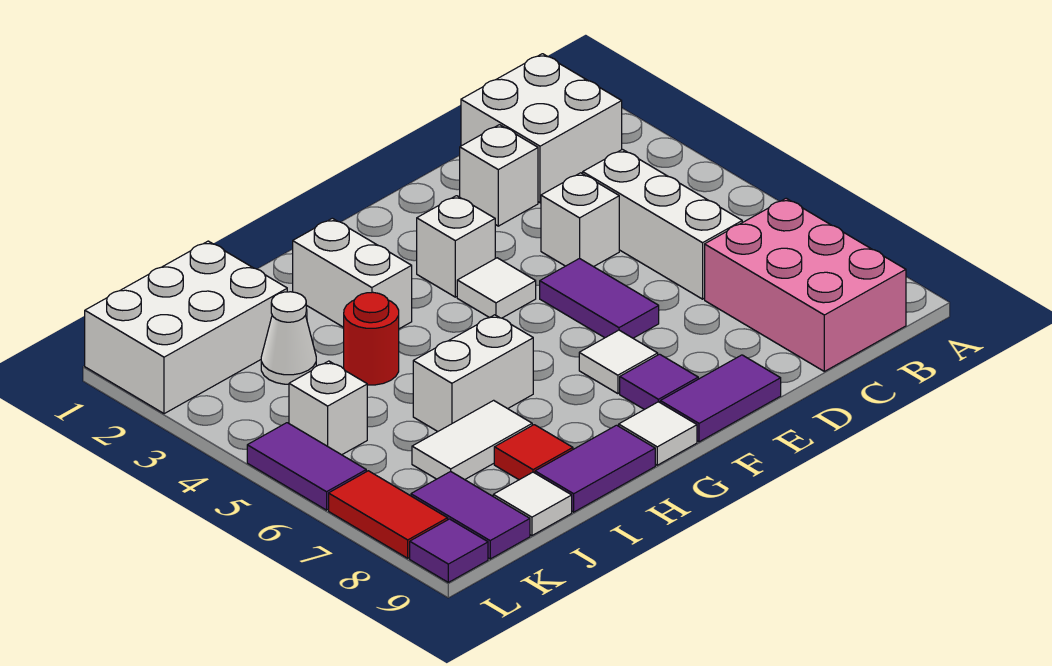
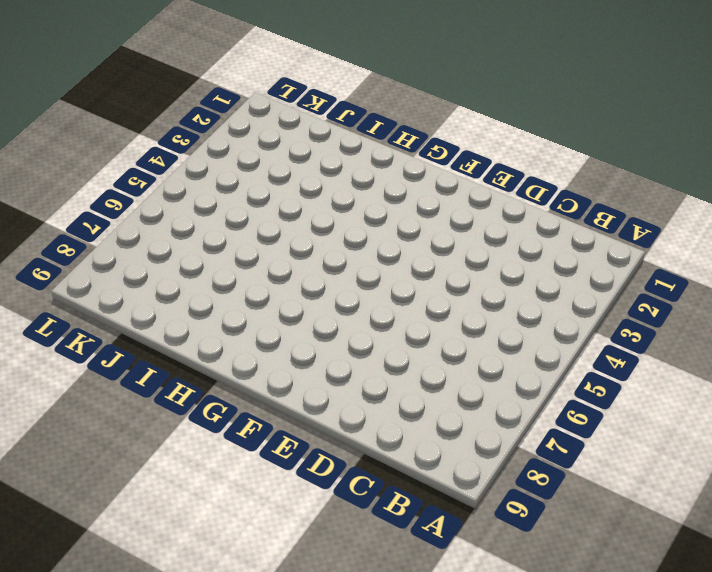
none -> white 2x2 brick [461,54,622,203]
none -> pink 2x3 brick [705,198,906,371]
none -> white 1x3 brick [583,149,742,299]

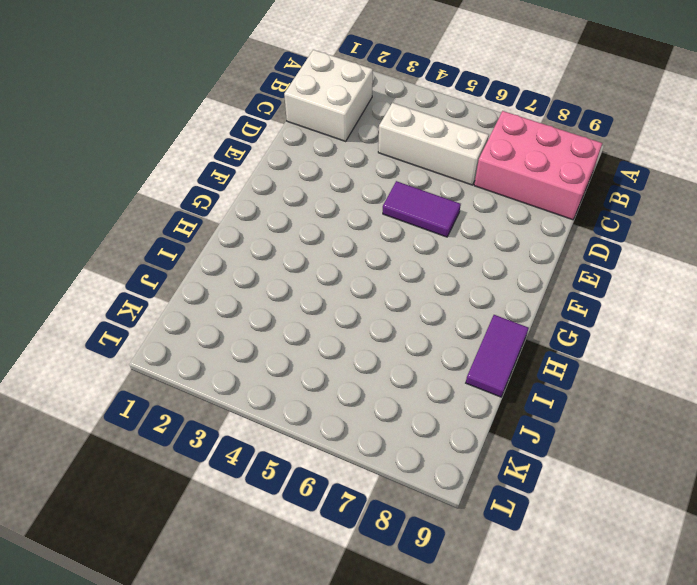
none -> white 1x1 brick [460,125,538,226]
none -> white 1x1 brick [541,173,619,267]
none -> purple 1x2 tile [660,355,781,442]

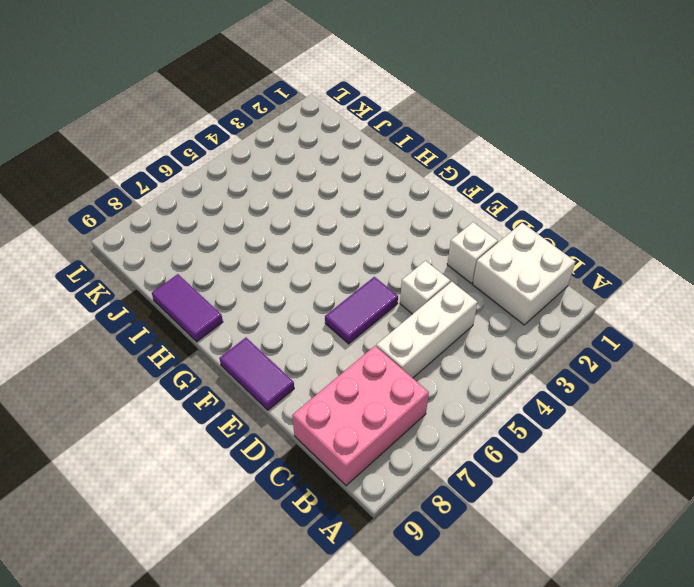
none -> white 1x1 brick [417,196,495,297]
none -> white 1x1 tile [457,258,536,318]
none -> white 1x1 tile [579,330,658,394]

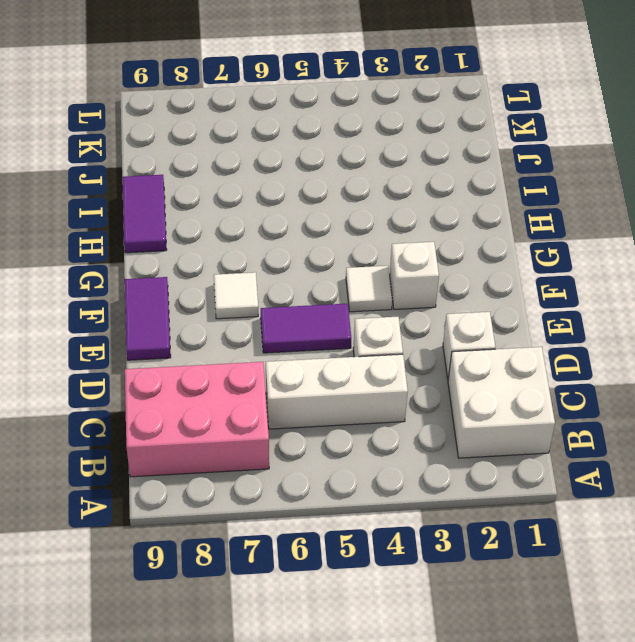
none -> purple 1x1 tile [620,354,698,410]
none -> white 1x1 tile [619,402,697,465]
none -> white 1x2 brick [293,218,412,329]

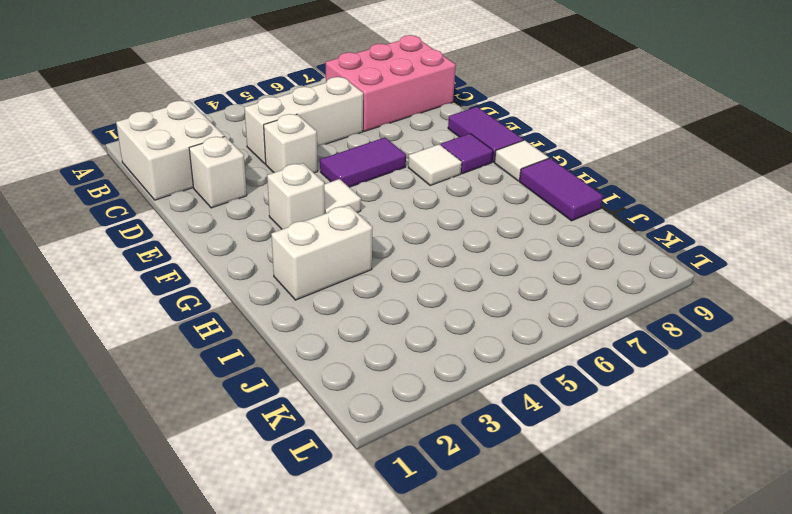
none -> white 1x2 brick [413,315,533,431]
none -> red 1x1 round brick [344,292,399,385]
none -> white 1x2 tile [412,400,532,480]

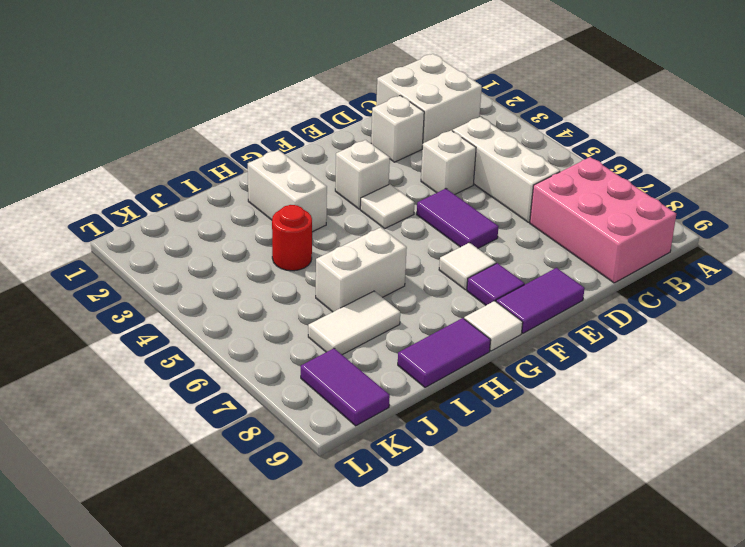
none -> red 1x1 tile [494,425,573,480]
none -> white 2x3 brick [85,241,287,414]
none -> white 1x1 cone [261,292,316,384]

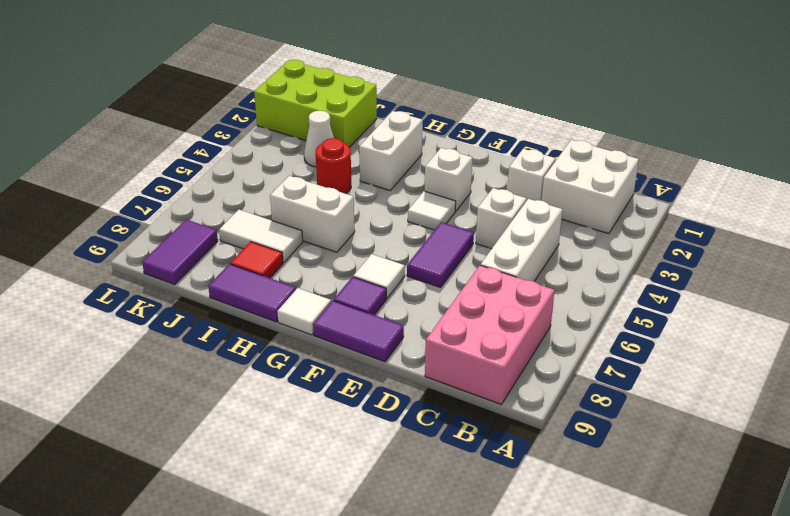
lime 2x3 brick [254,60,377,147] -> white 2x3 brick [85,241,287,414]
none -> white 1x1 tile [493,472,572,536]
none -> white 1x1 brick [289,361,367,455]
none -> purple 1x2 tile [247,423,366,510]

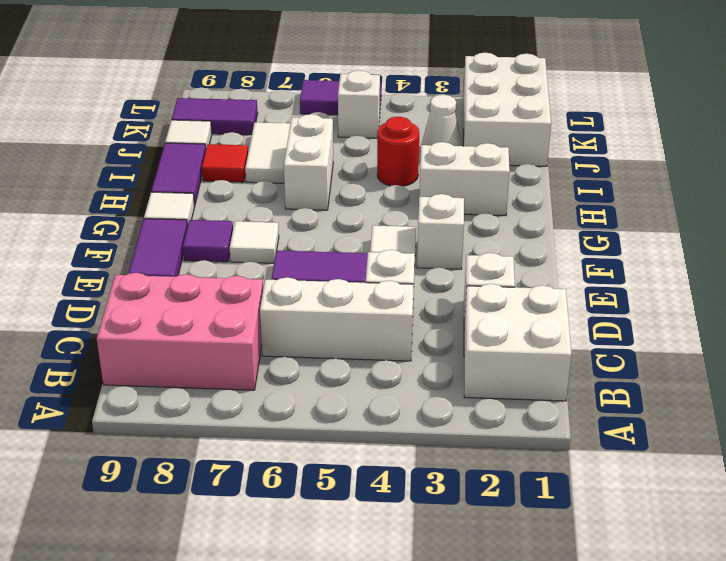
none -> red 1x2 tile [329,471,448,558]
none -> purple 1x1 tile [410,519,488,582]

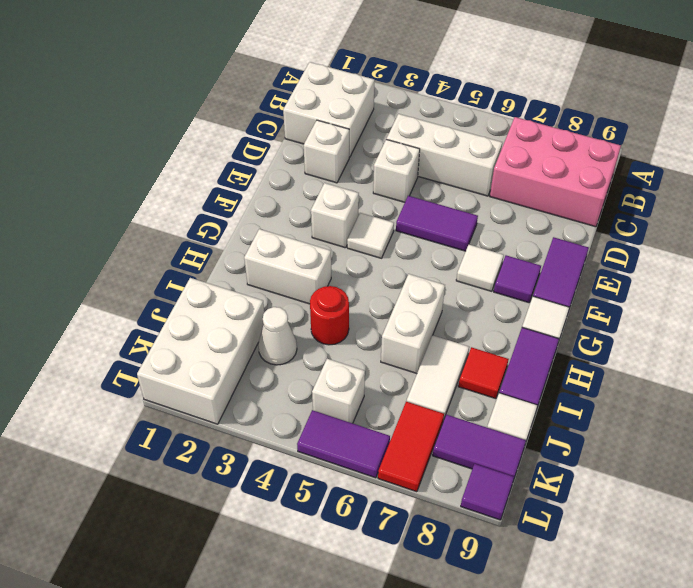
red 1x2 tile [378,401,444,492] -> red 1x2 tile turned to [329,471,448,558]

